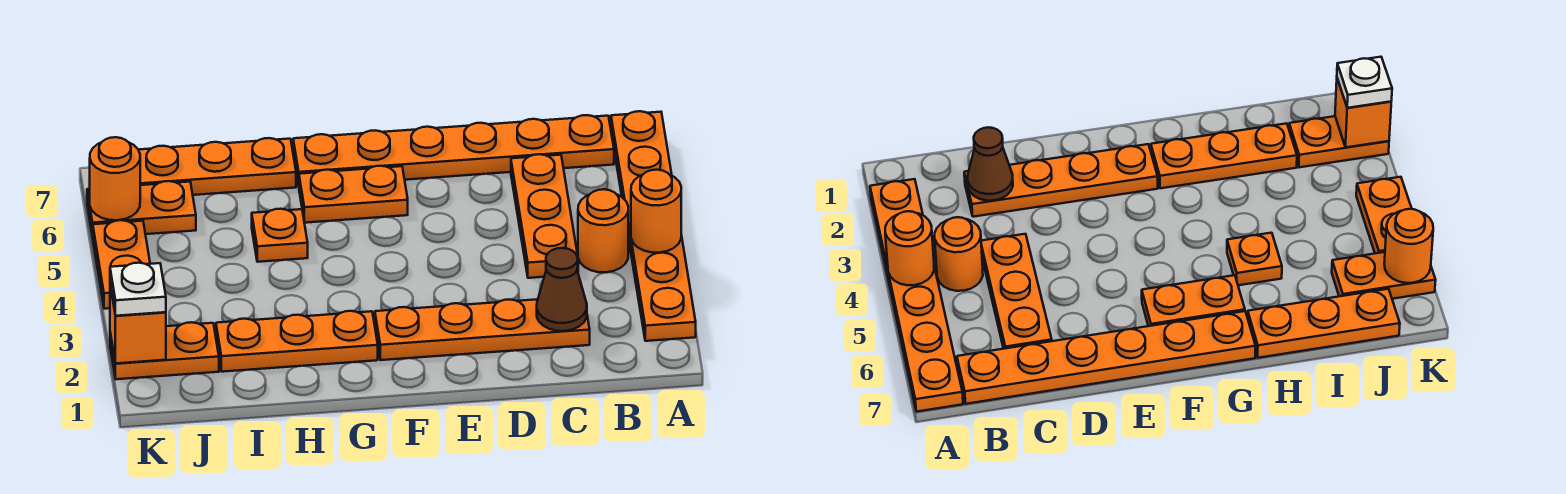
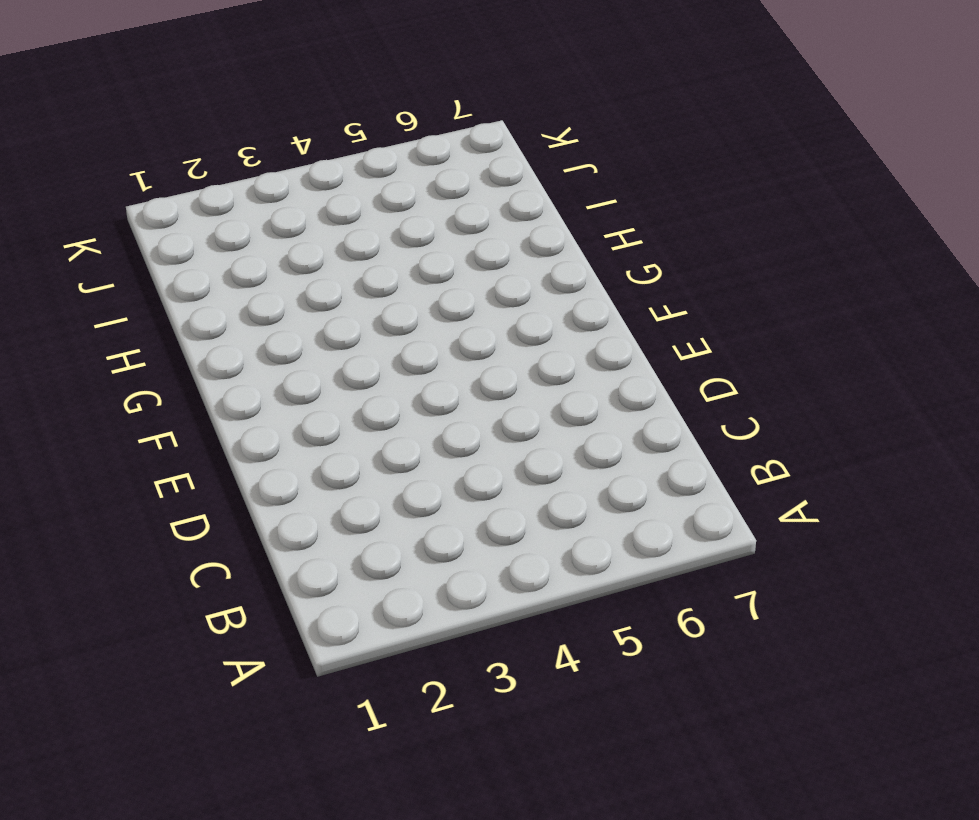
none -> orange 1x6 plate [611,111,696,341]
none -> orange 1x1 round brick [578,189,628,272]
none -> orange 1x6 plate [293,115,614,186]

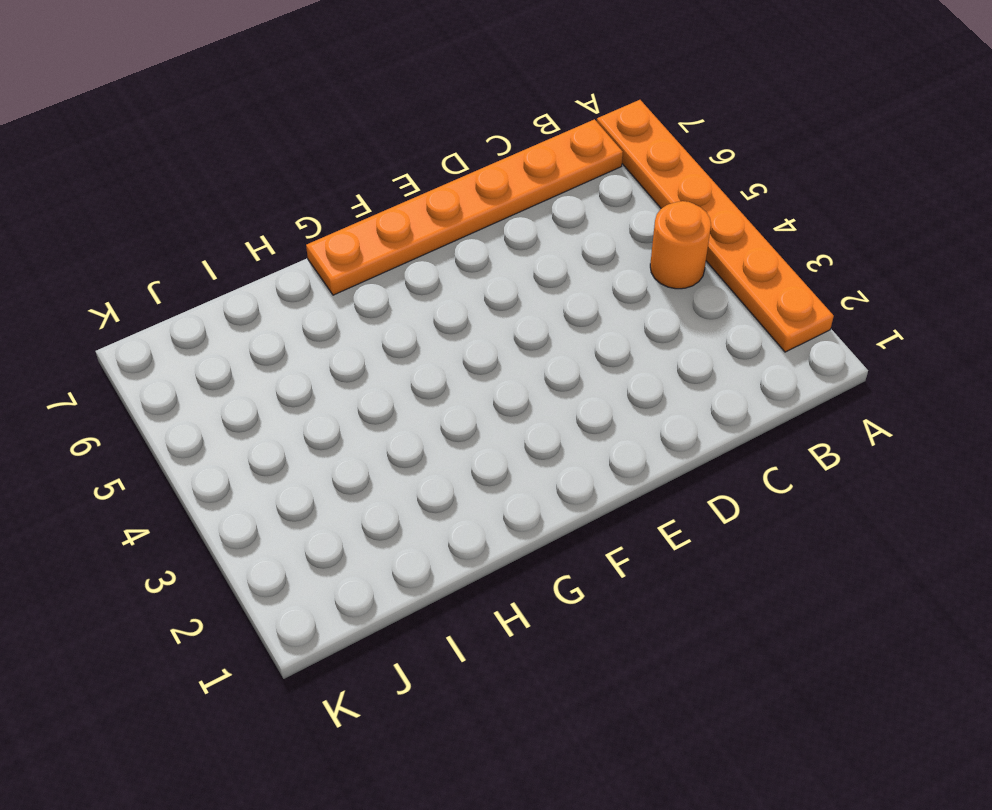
none -> orange 1x4 plate [375,299,590,360]
none -> orange 1x3 plate [511,154,578,278]
none -> orange 1x2 plate [299,166,408,223]

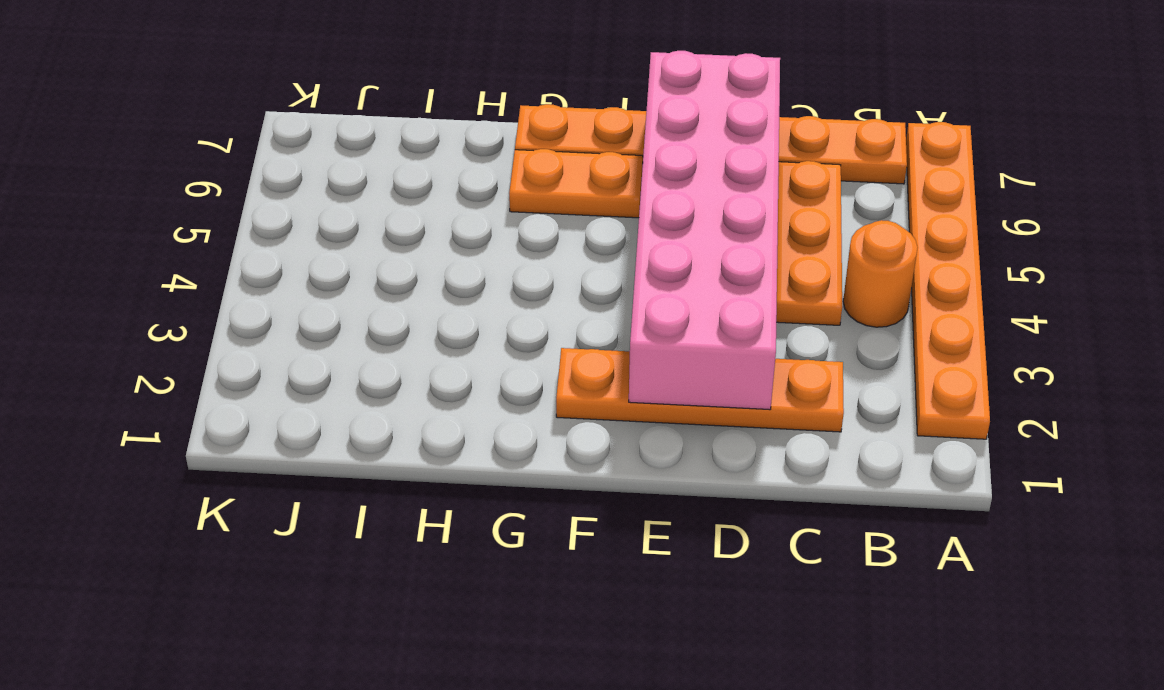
pink 2x6 brick [629,51,780,410] -> none
none -> orange 1x3 plate [216,311,378,372]
none -> orange 1x1 plate [252,209,308,262]
none -> orange 1x3 plate [139,138,296,195]

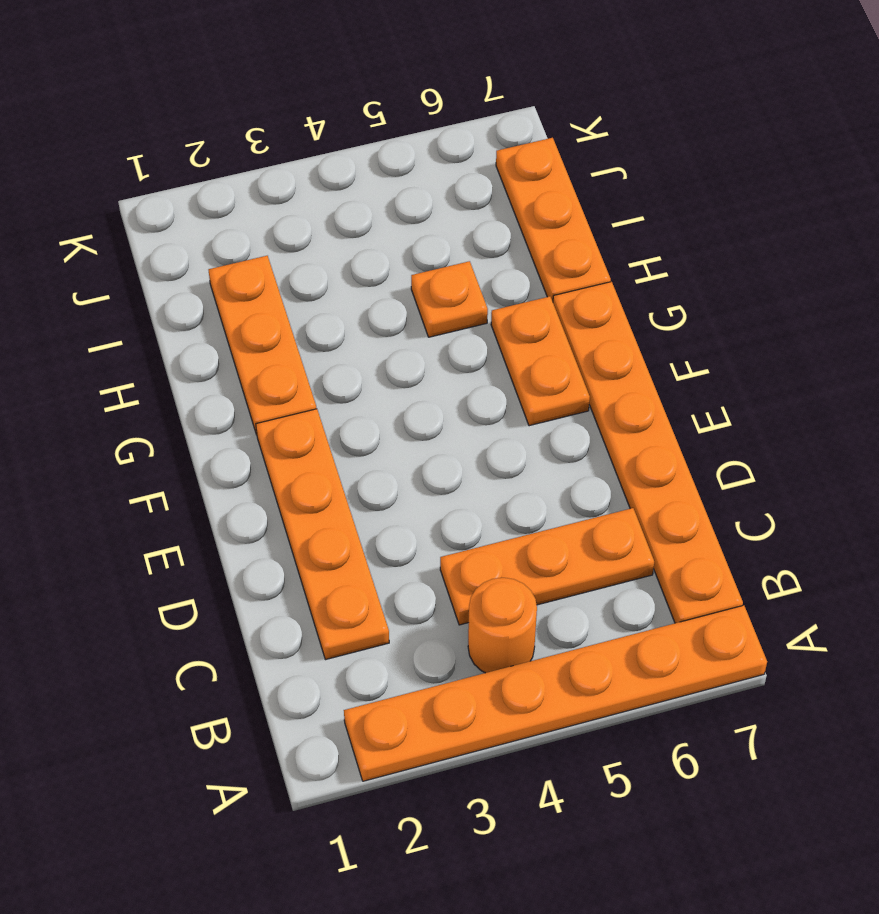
none -> orange 1x2 plate [110,322,219,379]
none -> orange 1x2 plate [87,181,196,238]
none -> orange 1x2 plate [93,220,150,309]

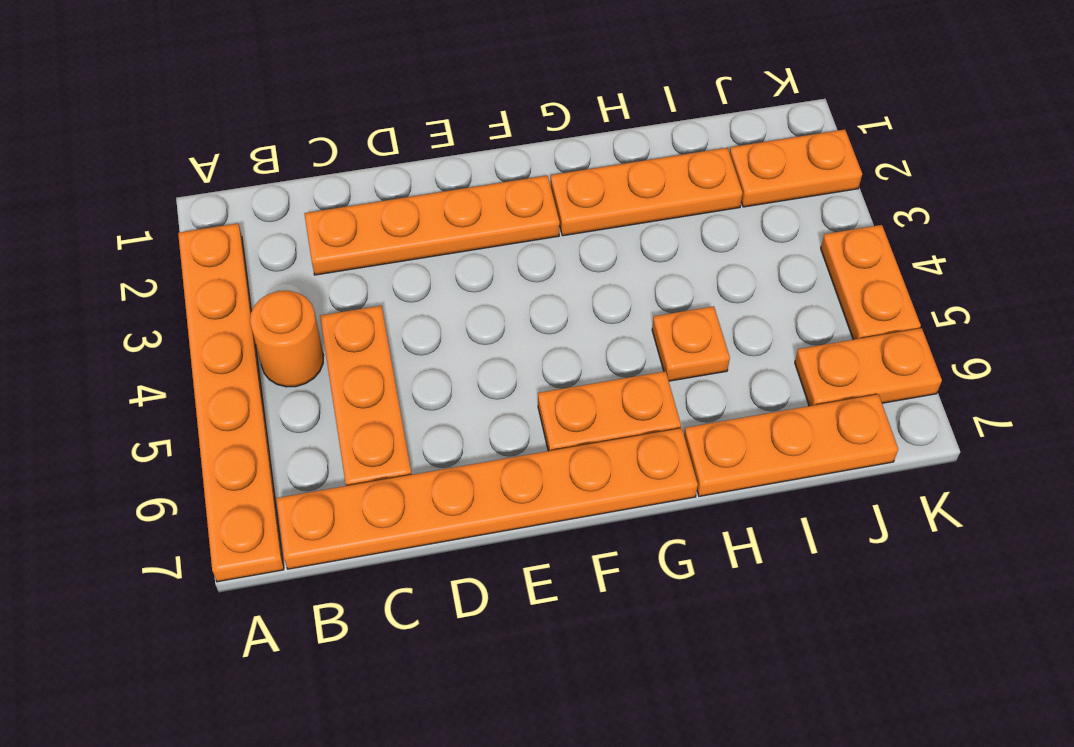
none -> orange 1x1 round brick [631,170,681,253]
none -> brown 1x1 cone [537,248,587,331]
none -> orange 1x1 brick [110,285,166,363]

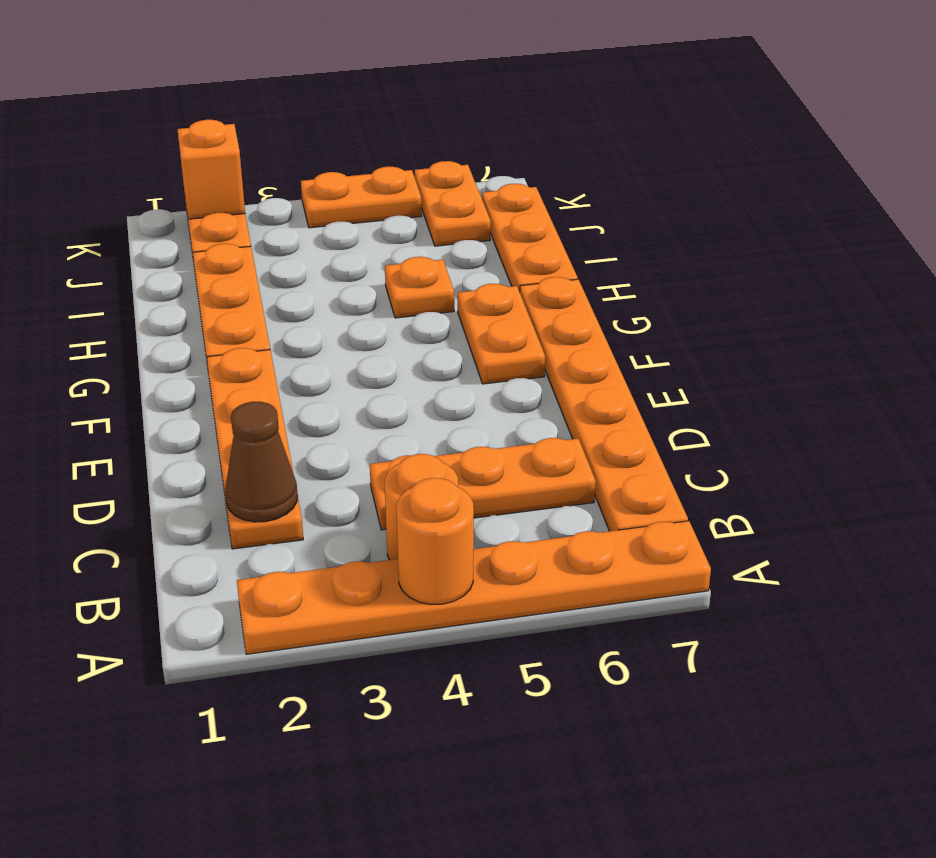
none -> orange 1x1 round brick [90,137,140,220]
none -> white 1x1 plate [110,263,166,316]

